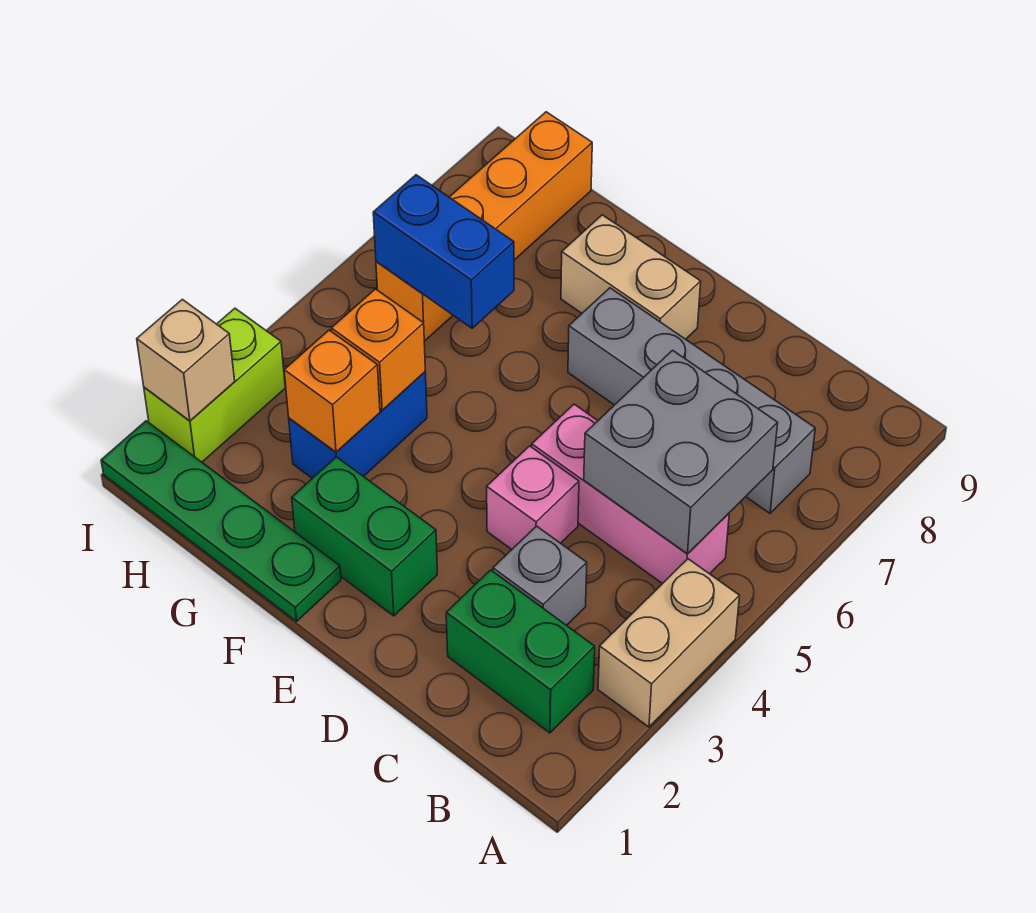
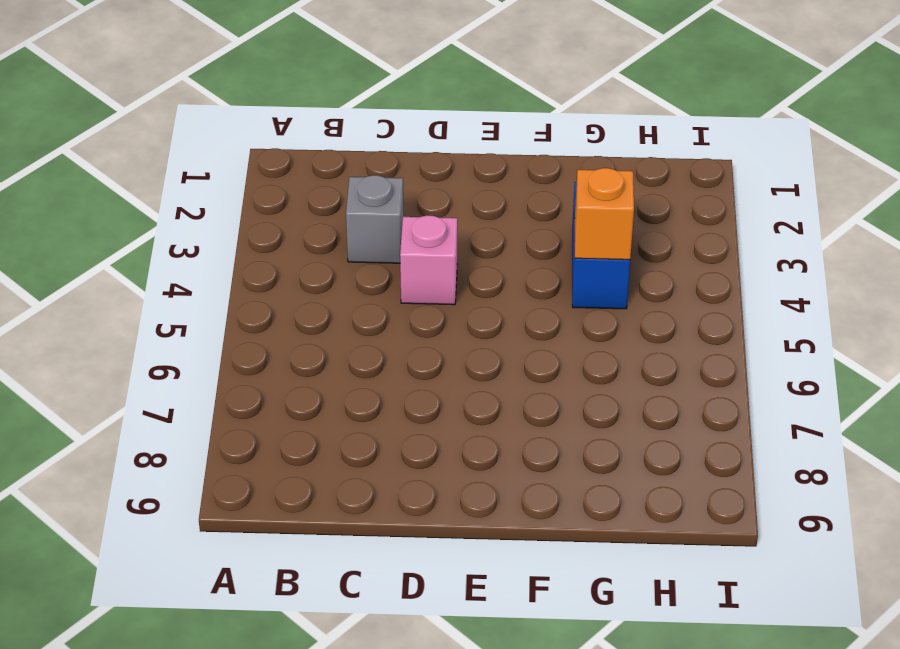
none -> tan 1x2 brick [598,559,739,727]
none -> green 1x2 brick [446,570,595,733]
none -> pink 1x3 brick [532,404,729,584]

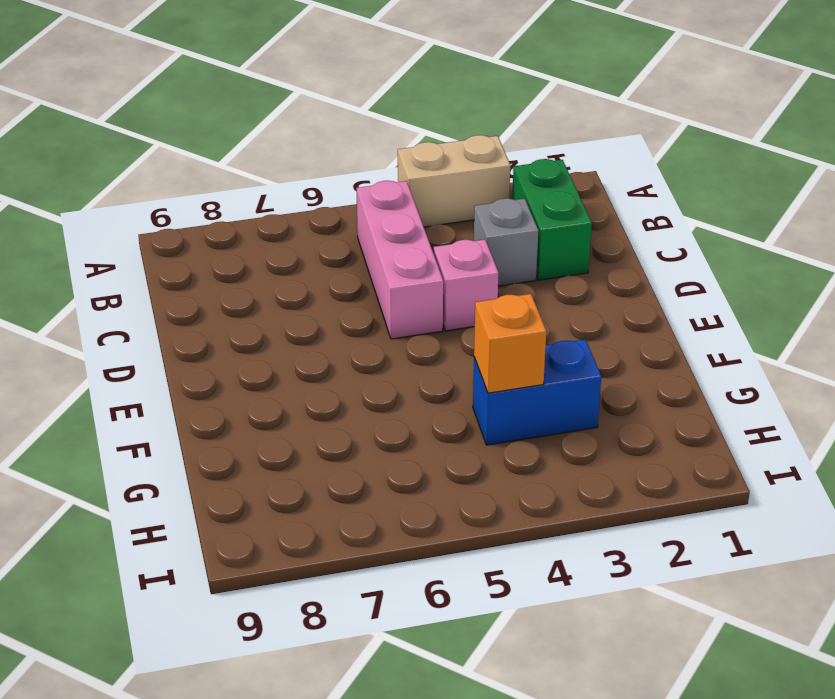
none -> grey 1x4 brick [568,288,815,513]
none -> green 1x2 brick [292,457,437,616]
none -> tan 1x2 brick [561,215,701,339]

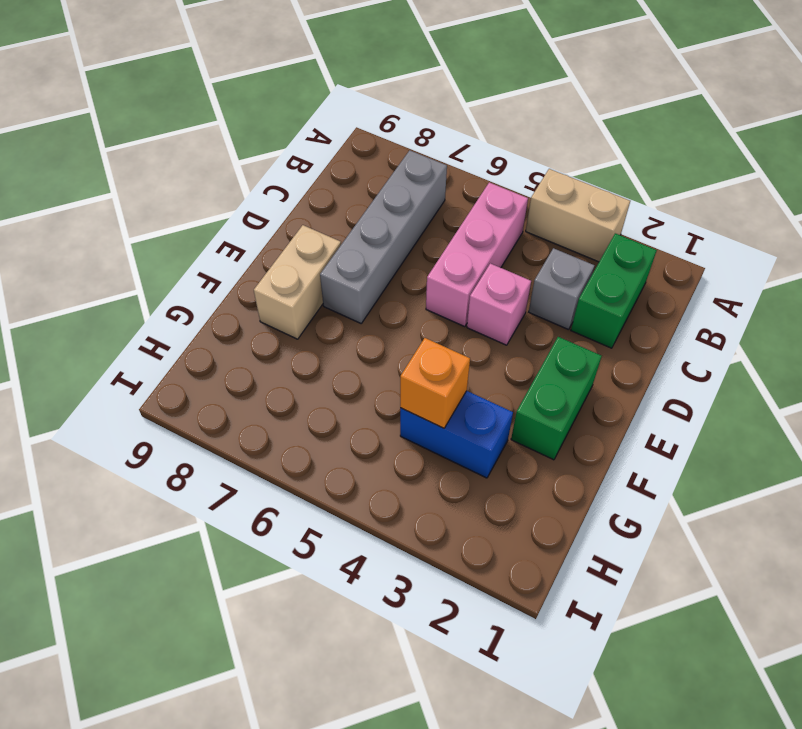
none -> green 1x4 plate [101,421,341,621]
none -> orange 1x4 brick [376,112,592,341]
none -> lime 1x2 brick [144,308,285,462]

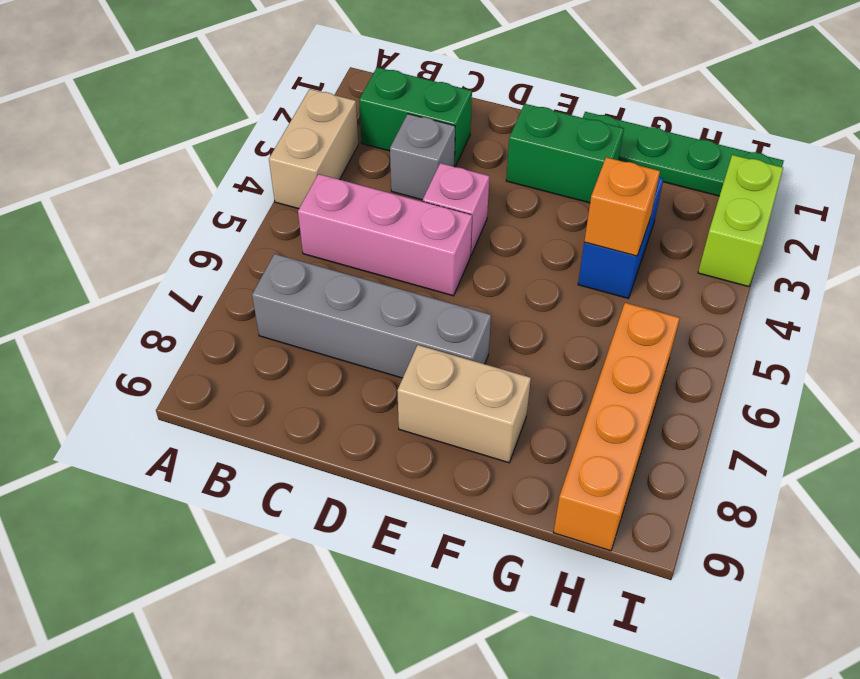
none -> grey 2x2 brick [584,350,778,554]
none -> orange 1x1 brick [284,330,380,452]
none -> blue 1x2 brick [373,175,514,328]

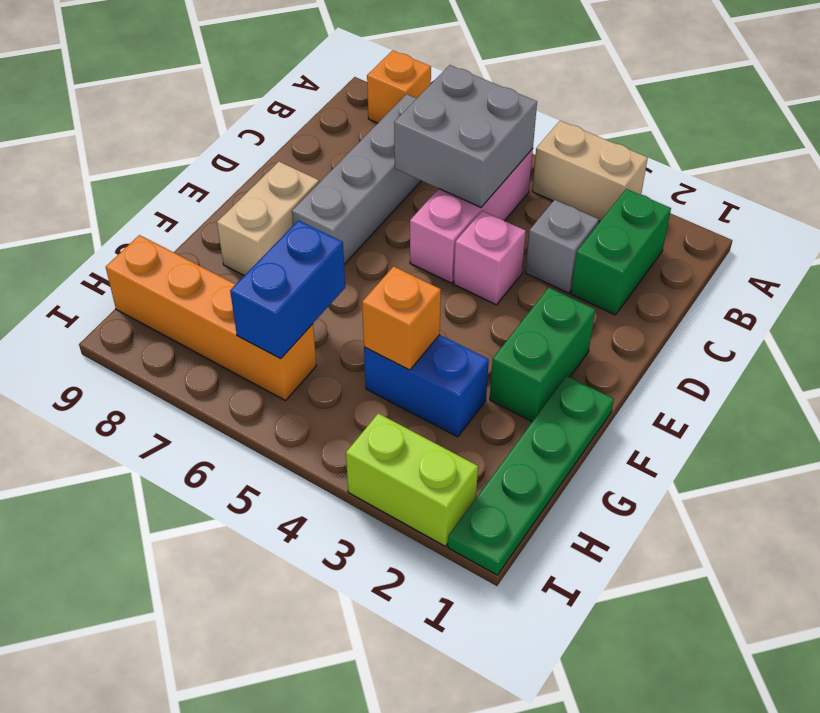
orange 1x1 brick [367,50,431,123] -> orange 1x1 brick moved to [284,330,380,452]
none -> tan 1x1 brick [137,299,235,421]

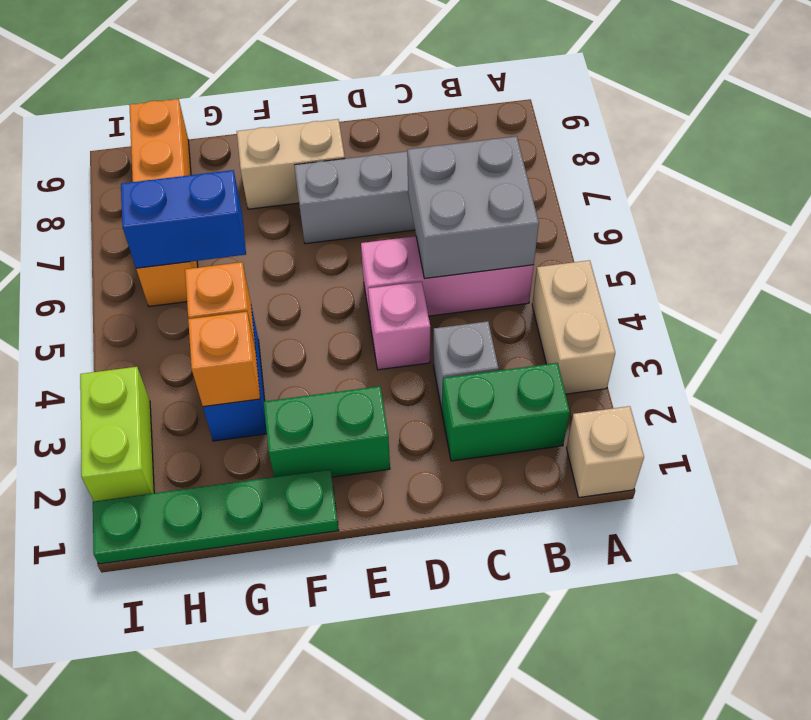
tan 1x1 brick [567,406,644,497] -> tan 1x1 brick moved to [137,299,235,421]

